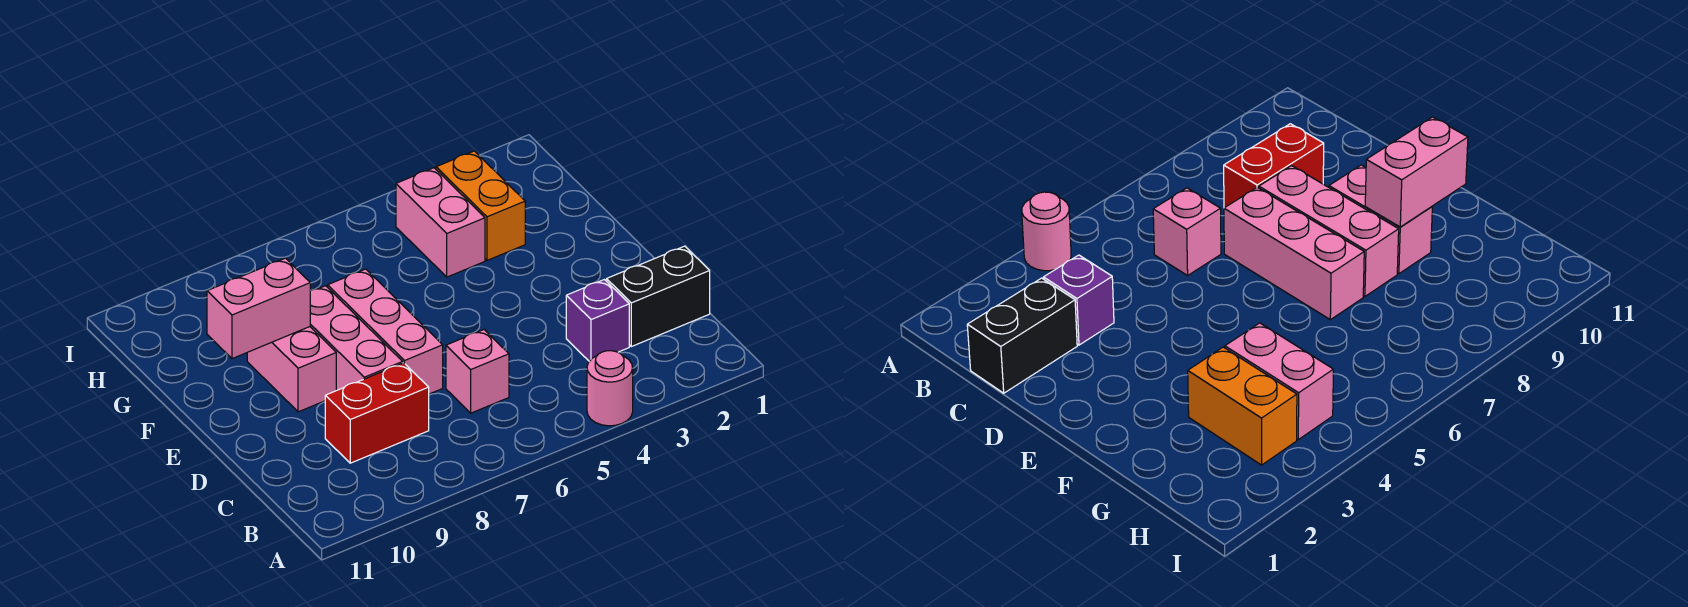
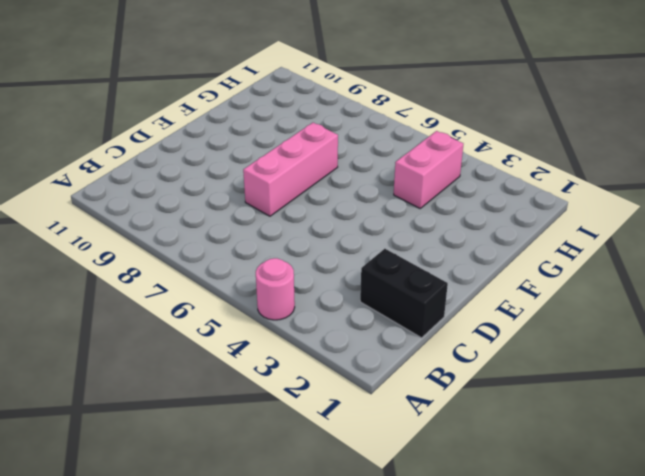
none -> purple 1x1 brick [566,280,629,361]
none -> pink 1x1 brick [446,330,509,413]

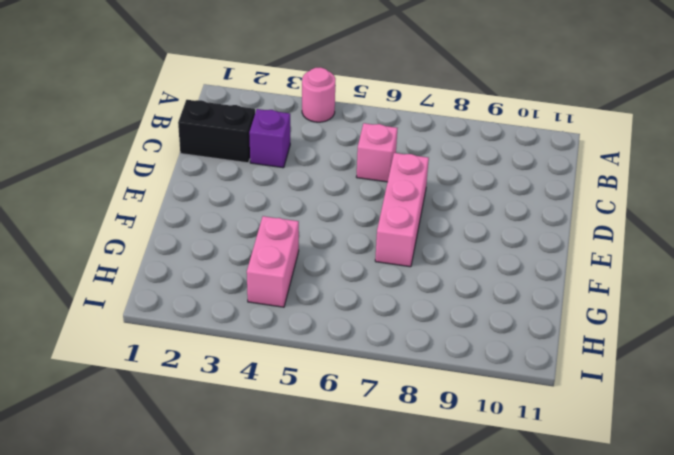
none -> red 1x2 brick [325,363,429,463]
none -> pink 1x3 brick [310,286,403,391]

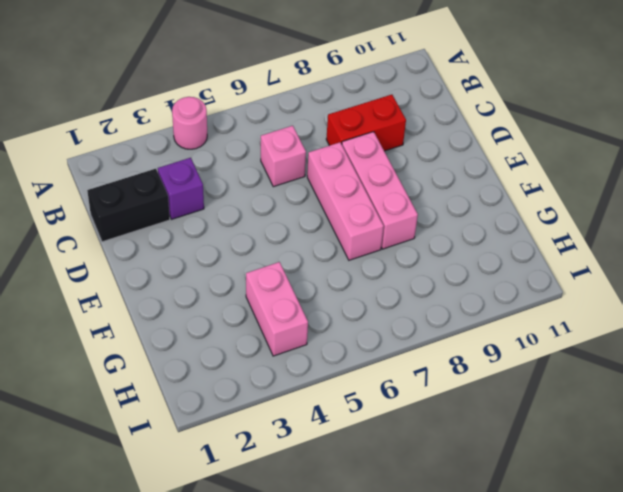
none -> pink 1x2 brick [247,327,336,412]
none -> orange 1x2 brick [436,151,525,260]

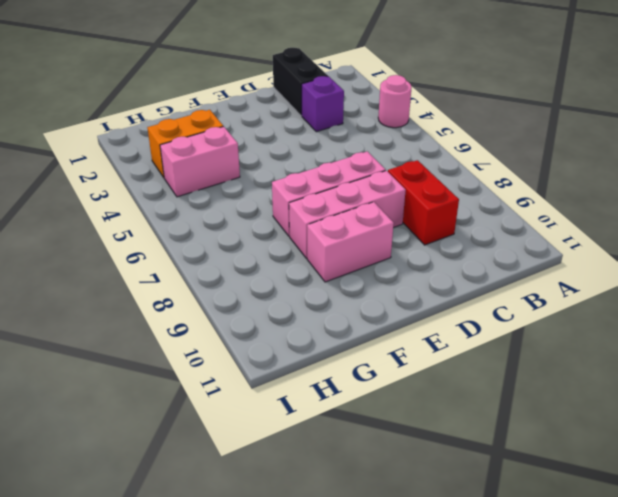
none -> pink 1x1 brick [446,330,509,413]
none -> pink 1x2 brick [207,258,310,359]

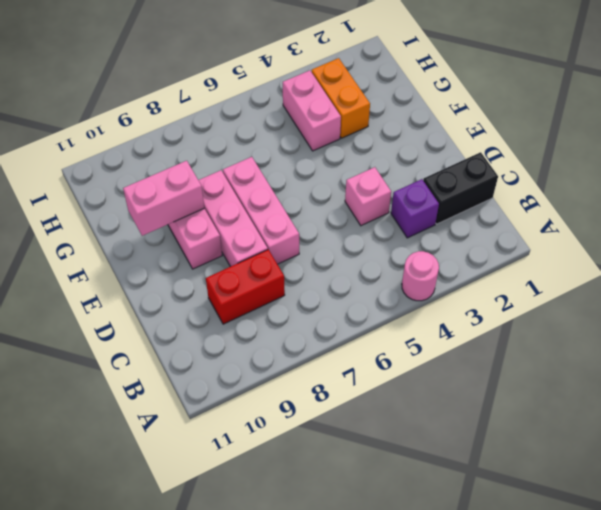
pink 1x1 brick [345,167,391,226] -> pink 1x1 brick moved to [446,330,509,413]

